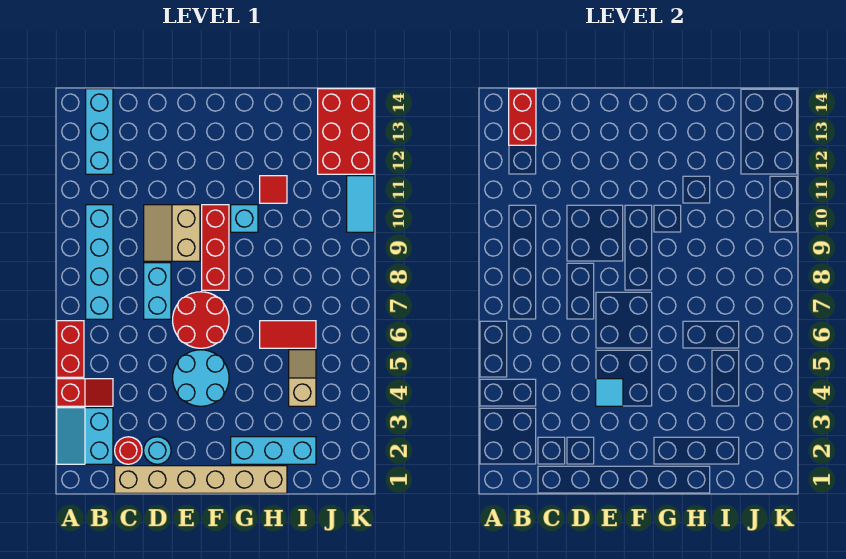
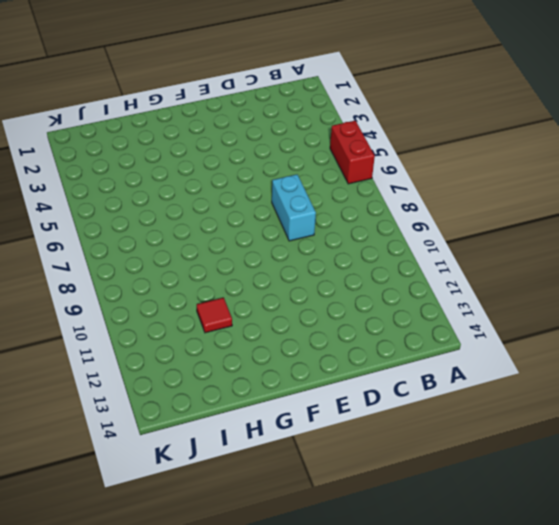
none -> cyan 2x2 slope [57,408,113,464]
none -> red 1x2 slope [57,379,113,406]
none -> cyan 1x4 brick [86,205,113,319]

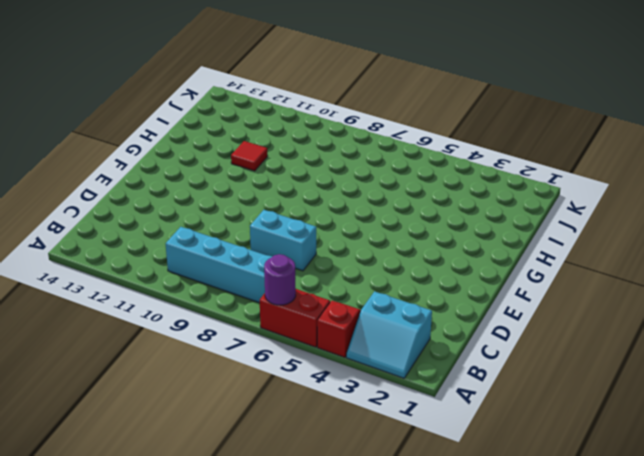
purple 1x1 round brick [264,254,296,305] -> none
none -> cyan 1x3 brick [86,89,113,174]
none -> tan 1x6 brick [115,466,287,493]
none -> red 1x1 round brick [115,437,142,464]

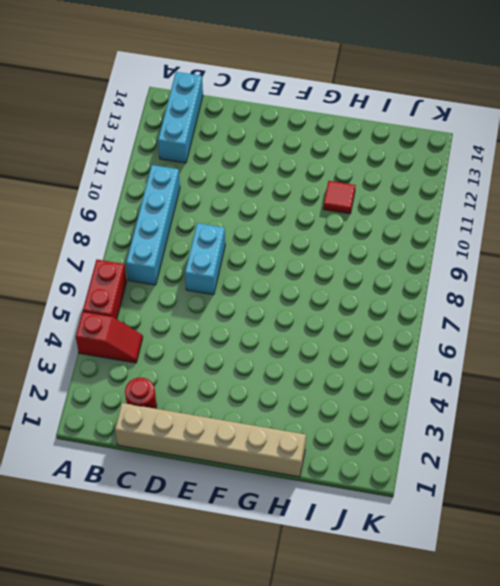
none -> cyan 2x2 slope [57,408,113,464]
none -> cyan 1x1 round brick [144,437,171,464]
none -> tan 2x2 slope [144,205,200,261]

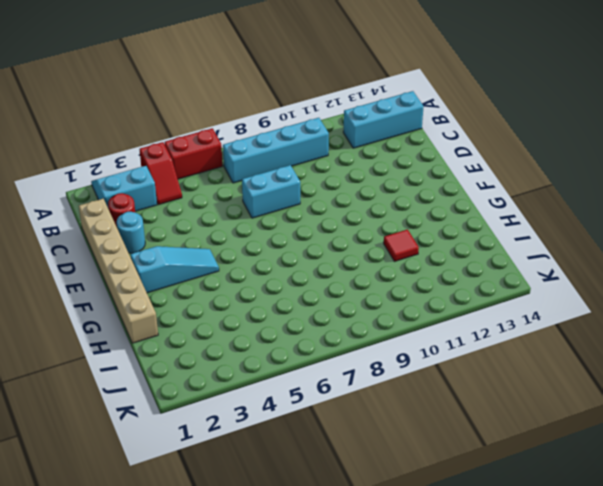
cyan 1x3 slope [130,246,219,293] -> cyan 2x2 round brick [173,350,229,406]
none -> tan 2x2 slope [144,205,200,261]
none -> red 2x2 round brick [173,292,229,348]
none -> red 1x3 brick [202,205,229,290]

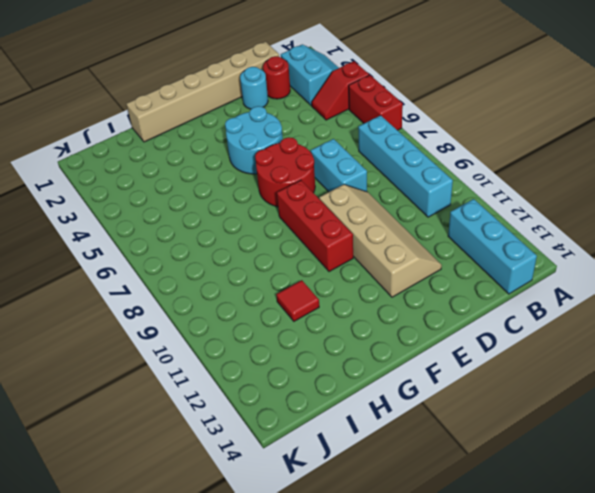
tan 2x4 slope [319,184,442,297] -> tan 2x2 slope [144,205,200,261]
none -> cyan 1x3 brick [231,437,316,464]
none -> cyan 1x1 brick [231,205,258,232]
none -> red 1x2 tile [260,321,316,348]

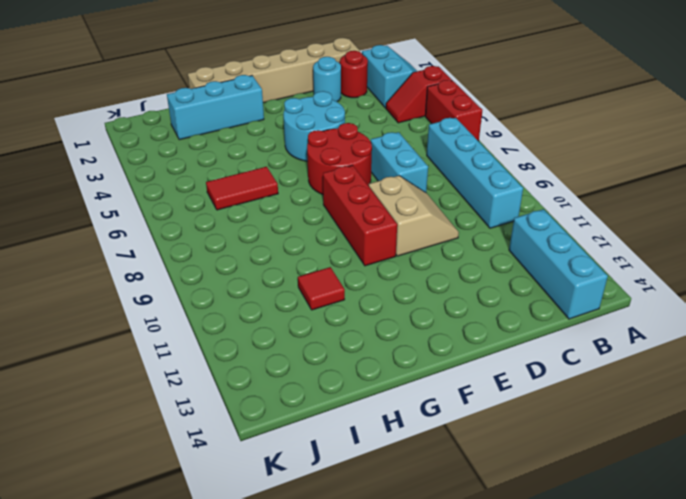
none -> cyan 1x1 brick [231,205,258,232]
none -> tan 1x2 slope [289,350,316,406]
none -> red 2x3 brick [318,89,374,174]

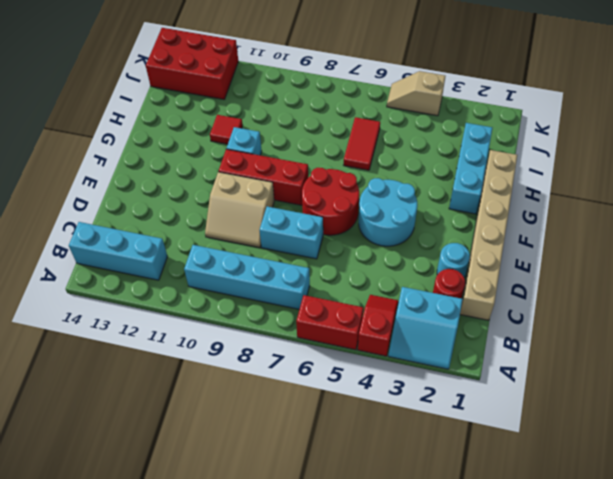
tan 1x2 slope [387,71,445,116] -> tan 1x2 slope moved to [289,350,316,406]
none -> cyan 1x2 tile [347,176,374,232]
none -> red 1x2 brick [509,89,536,145]
none -> cyan 1x1 tile [596,379,623,406]

